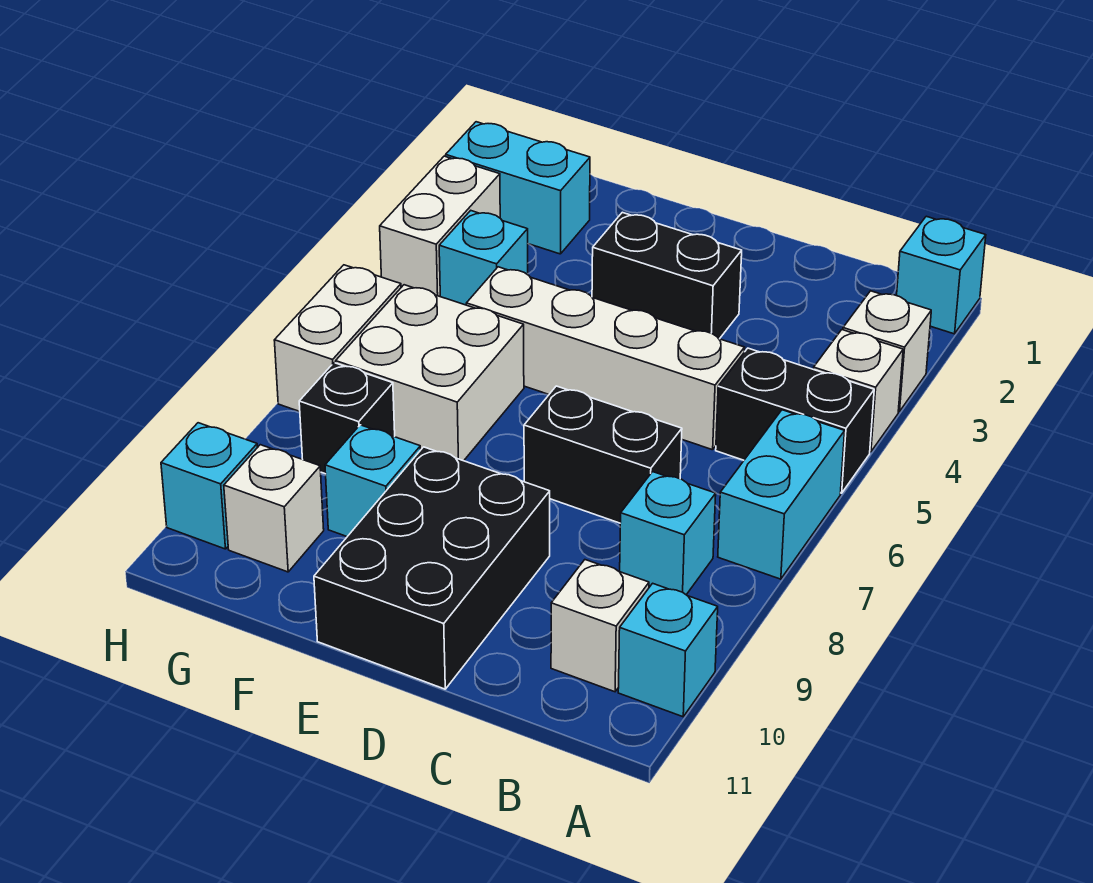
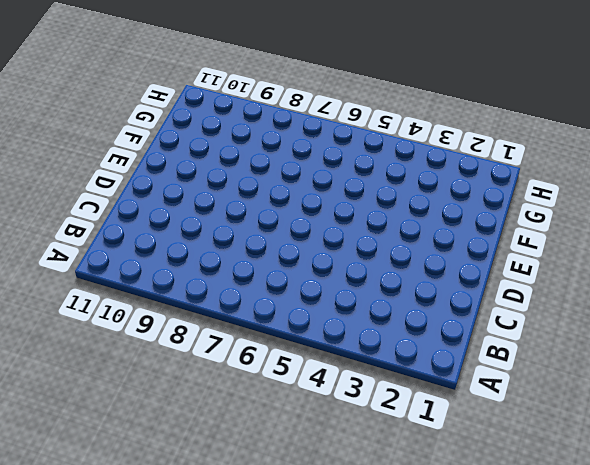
none -> cyan 1x1 brick [897,216,986,334]
none -> white 1x1 brick [843,291,931,412]
none -> white 1x1 brick [813,330,903,452]

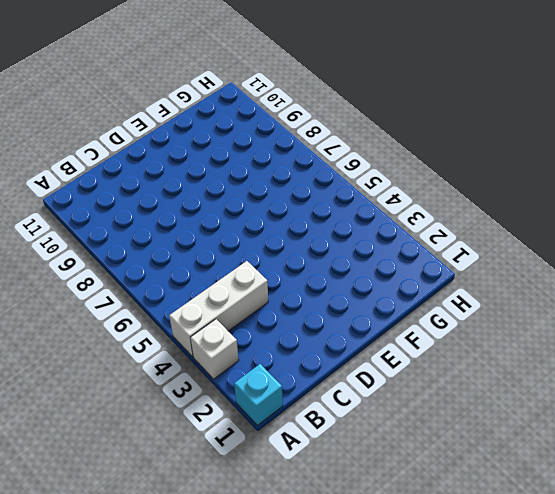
white 1x3 brick [169,261,268,357] -> white 1x1 brick [813,330,903,452]
none -> black 1x2 brick [716,348,874,493]
none -> cyan 1x2 brick [718,410,845,579]
none -> cyan 1x1 brick [618,583,718,717]

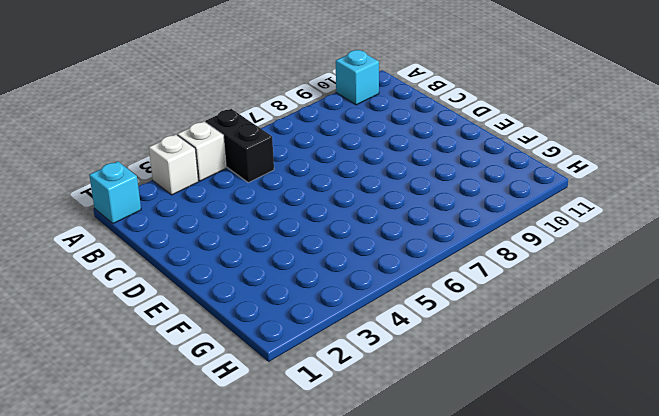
none -> cyan 1x2 brick [718,410,845,579]
none -> cyan 1x1 brick [620,472,716,595]
none -> white 1x1 brick [551,560,649,692]

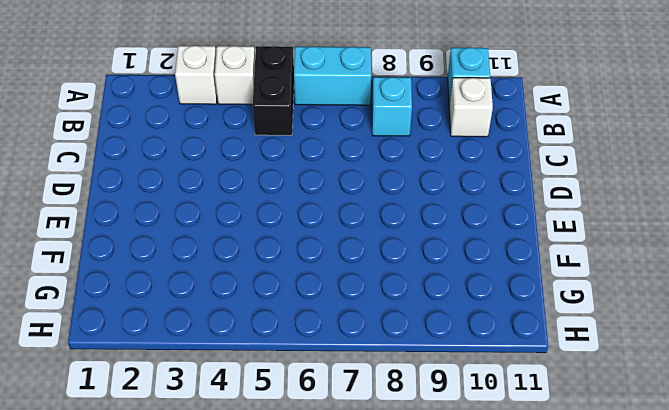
none -> cyan 1x1 brick [897,216,986,334]
none -> white 1x4 brick [466,267,745,450]
none -> black 1x2 brick [524,386,682,523]

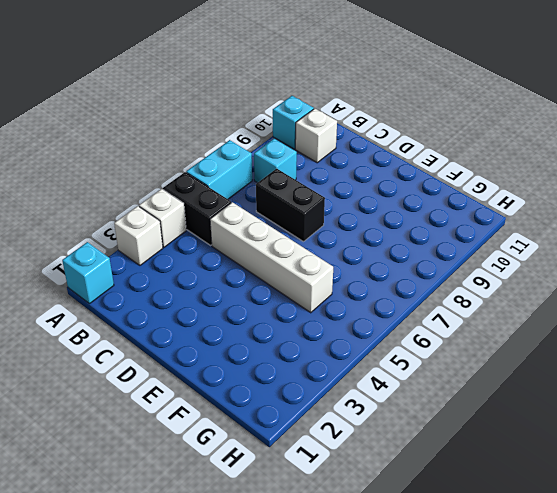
none -> black 1x2 brick [592,212,742,339]
none -> black 2x3 brick [314,447,550,689]
none -> white 2x2 brick [336,285,524,461]

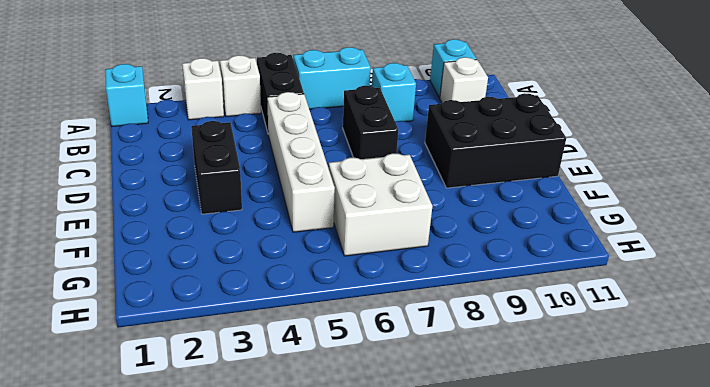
none -> cyan 1x1 brick [325,425,421,537]
none -> cyan 1x2 brick [446,122,590,254]
none -> cyan 1x1 brick [439,211,528,305]

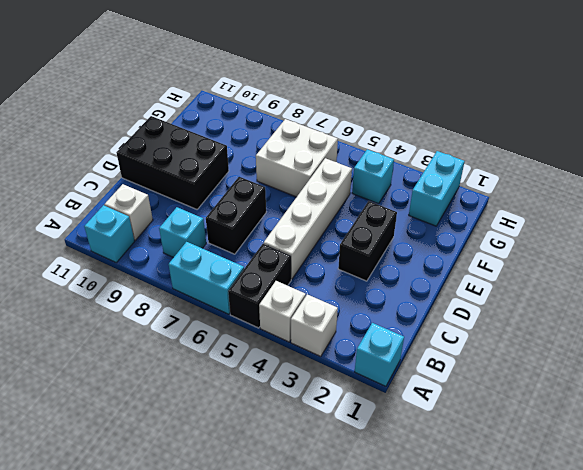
none -> cyan 1x1 brick [325,425,421,537]
none -> black 1x1 brick [299,363,395,474]
none -> white 1x1 brick [224,445,324,572]

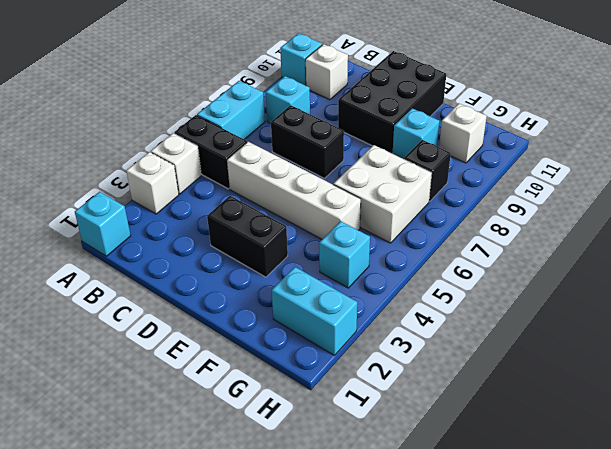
none -> white 1x2 brick [380,156,500,296]
none -> white 1x2 brick [274,265,401,412]
none -> cyan 1x1 brick [161,423,257,549]

